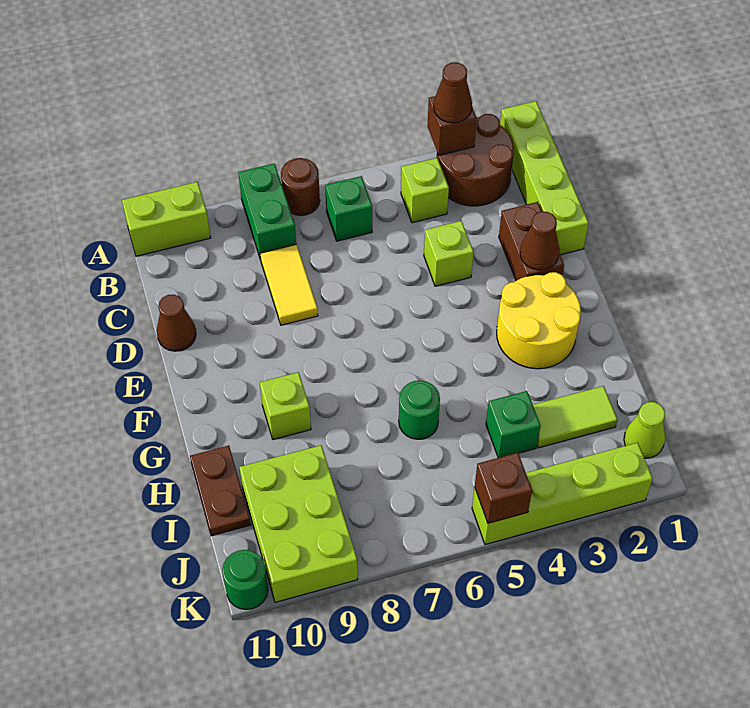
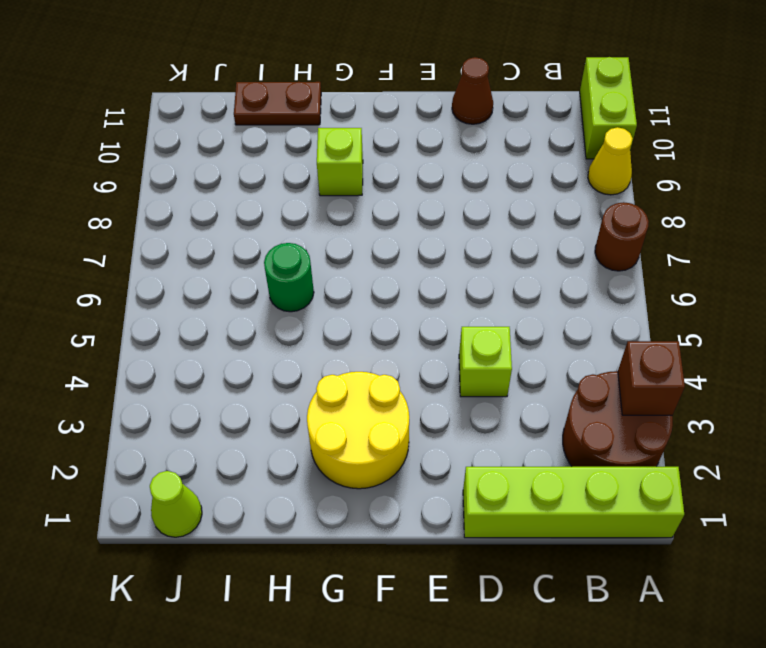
yellow 1x1 cone [588,127,633,195] -> none
none -> green 1x2 brick [238,164,296,260]
none -> lime 1x1 brick [401,158,449,223]
none -> green 1x1 brick [325,176,372,241]

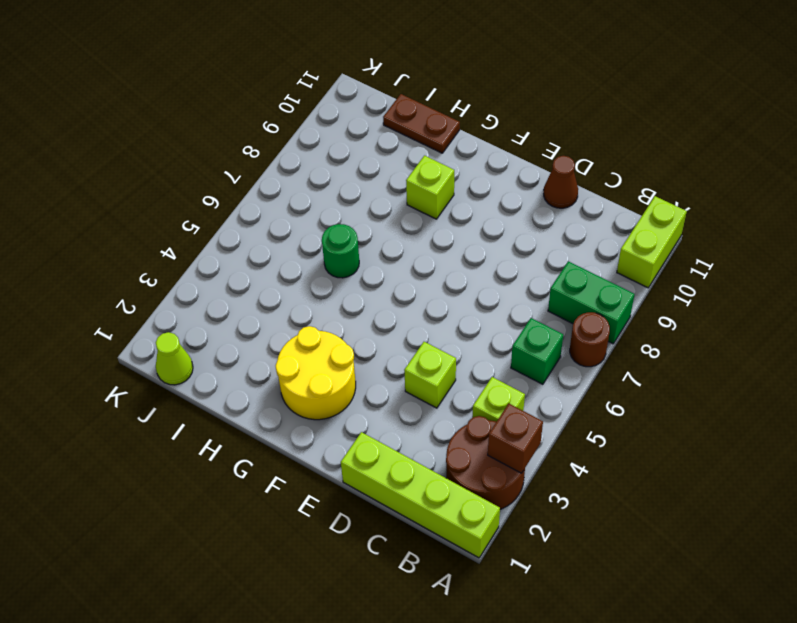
none -> yellow 1x2 tile [260,244,318,325]
none -> brown 1x2 brick [499,202,564,281]
none -> lime 1x2 tile [533,386,617,448]

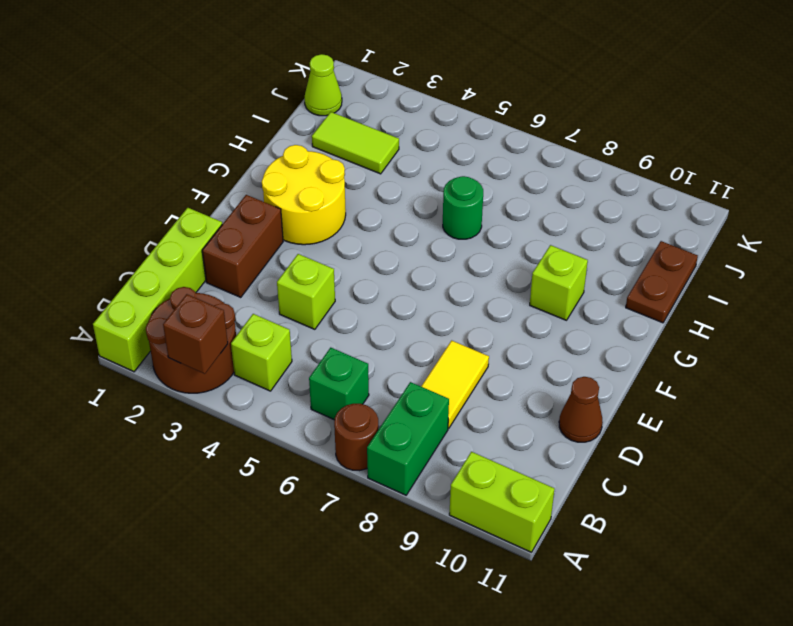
none -> green 1x1 brick [486,391,541,458]
none -> lime 2x3 brick [239,445,358,602]
none -> lime 1x4 brick [472,443,653,544]

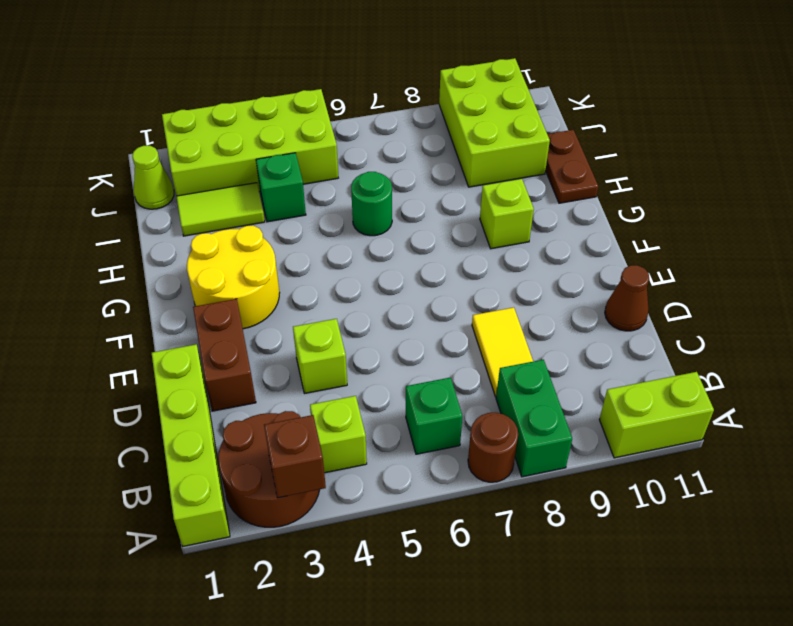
lime 2x4 brick [162,89,338,196] -> lime 1x4 brick [472,443,653,544]
none -> green 1x1 round brick [222,550,268,609]
none -> brown 1x1 cone [520,212,560,270]
none -> brown 1x1 brick [475,453,532,523]

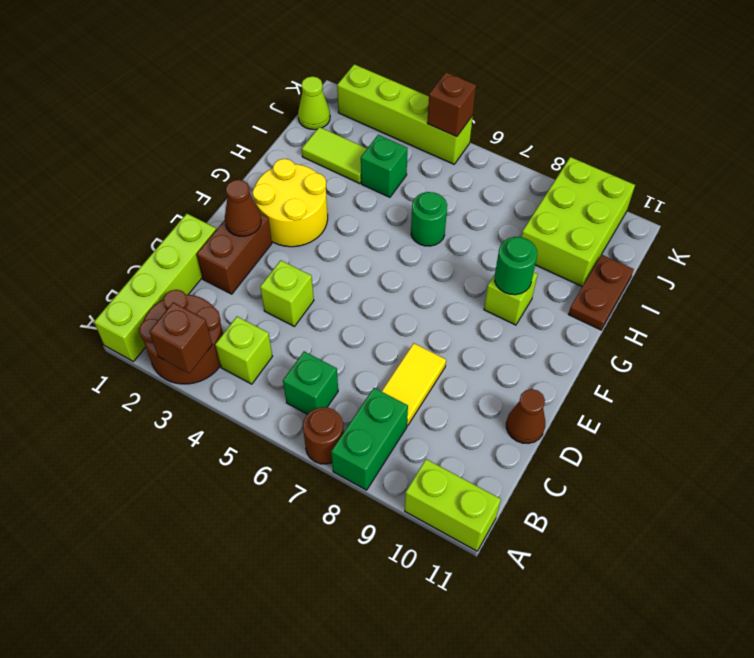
green 1x1 round brick [495,237,537,295] -> green 1x1 round brick moved to [222,550,268,609]
none -> brown 1x1 cone [434,62,472,123]

